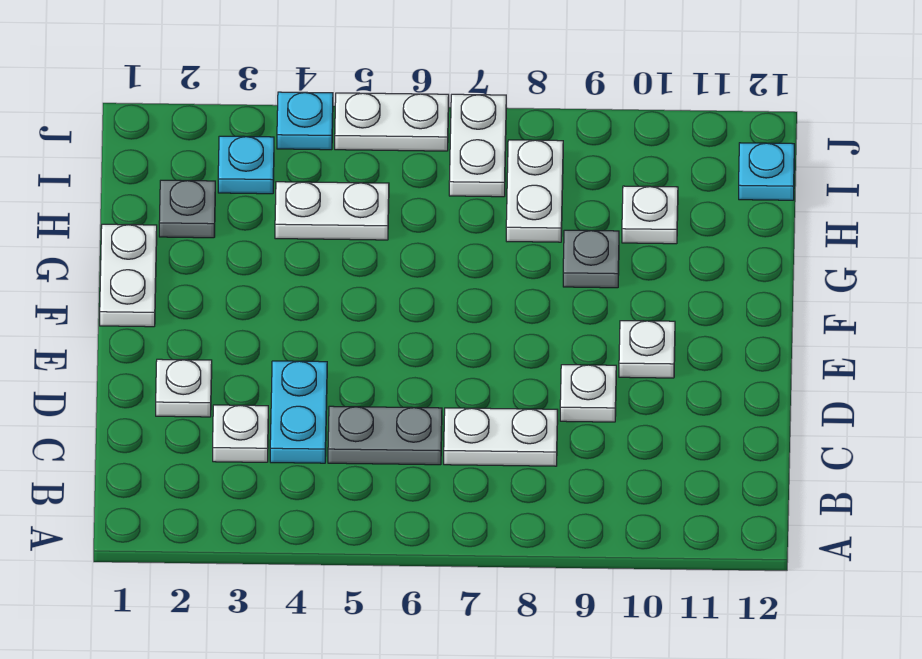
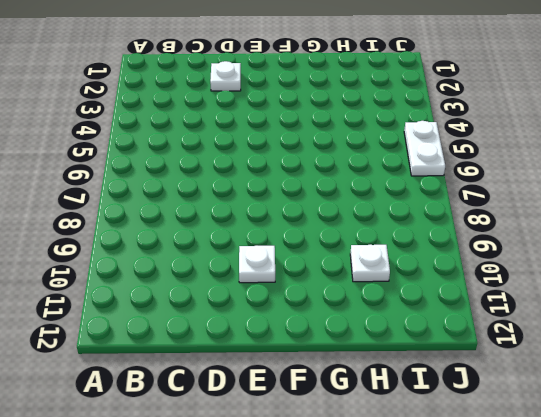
none -> white 1x1 plate [213,405,268,462]
none -> cyan 1x2 plate [270,361,327,463]
none -> grey 1x2 plate [328,406,442,465]

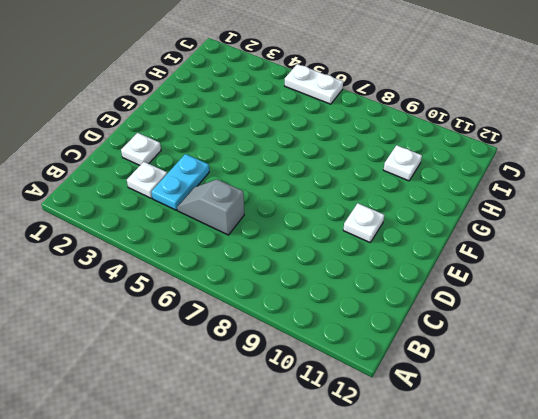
grey 1x2 slope [177,179,244,235] -> grey 1x2 plate [328,406,442,465]
none -> white 1x2 plate [444,408,558,466]
none -> white 1x1 plate [560,365,616,422]
none -> white 1x2 plate [100,224,157,327]

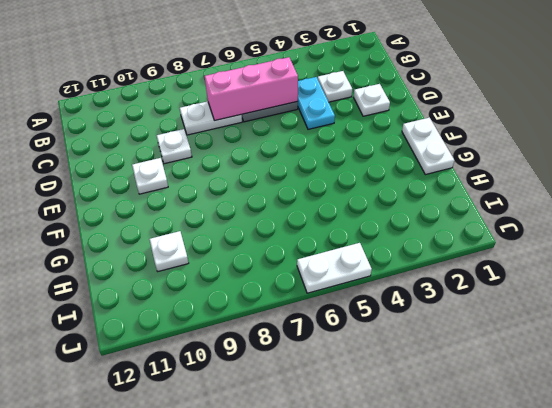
pink 1x3 brick [205,57,298,120] -> none
none -> grey 1x1 plate [563,230,619,288]
none -> grey 1x1 plate [159,180,215,238]
none -> white 1x2 plate [275,182,389,240]

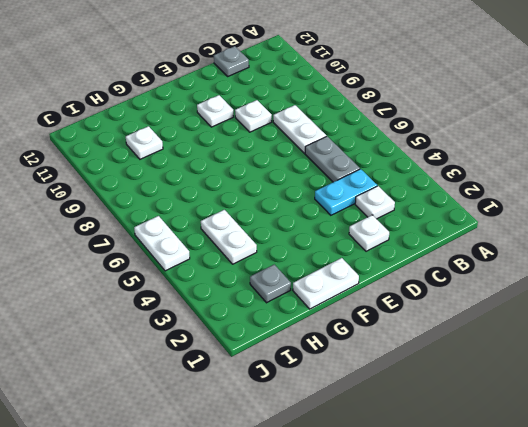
grey 1x1 plate [214,46,249,76] -> grey 1x1 plate moved to [563,230,619,288]
none -> white 1x2 plate [506,140,563,242]
none -> cyan 1x1 plate [218,136,274,194]
none -> white 1x2 plate [449,94,506,197]

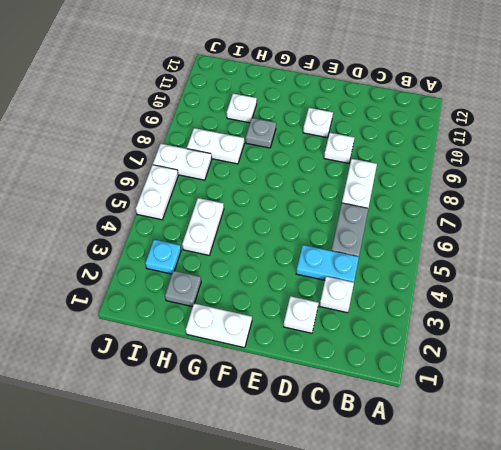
none -> cyan 1x1 plate [739,143,794,200]
none -> cyan 1x1 plate [277,92,333,150]

